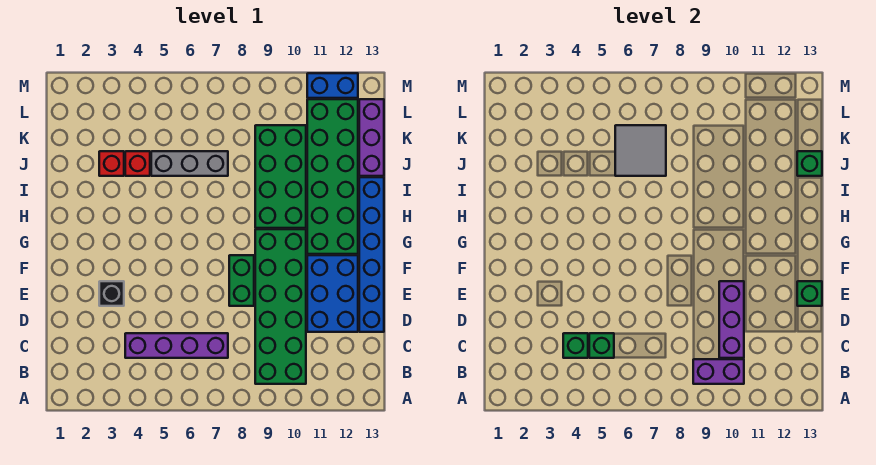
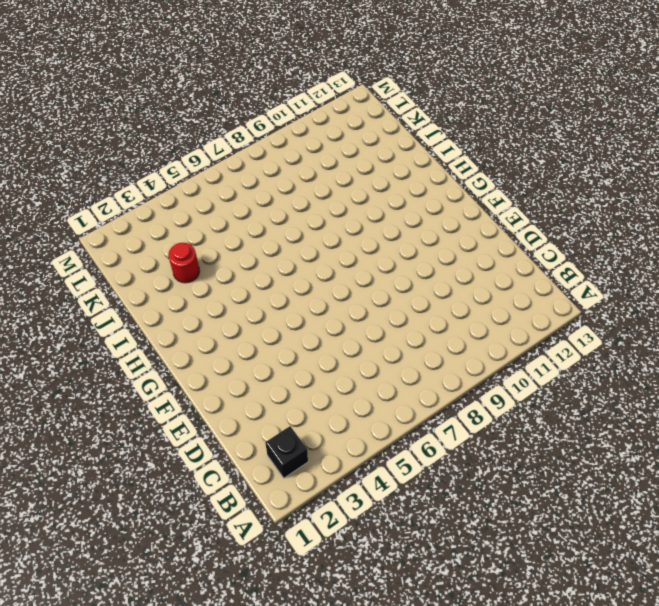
black 1x1 brick [265,426,308,478] -> black 1x1 brick moved to [99,281,124,306]
red 1x1 round brick [168,243,200,283] -> red 1x1 brick [99,151,124,176]
none -> green 2x6 brick [255,229,306,384]
none -> purple 1x4 brick [125,333,228,358]
none -> blue 2x3 brick [307,255,358,332]

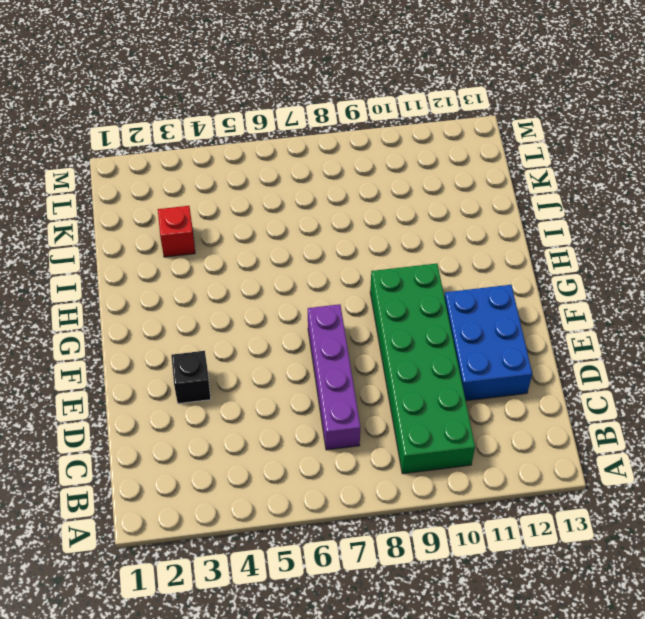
purple 1x4 brick [308,304,360,450] -> purple 1x4 brick turned to [125,333,228,358]
none -> blue 1x6 brick [359,177,384,332]
none -> green 1x2 brick [229,255,254,306]
none -> green 2x6 brick [307,99,358,254]

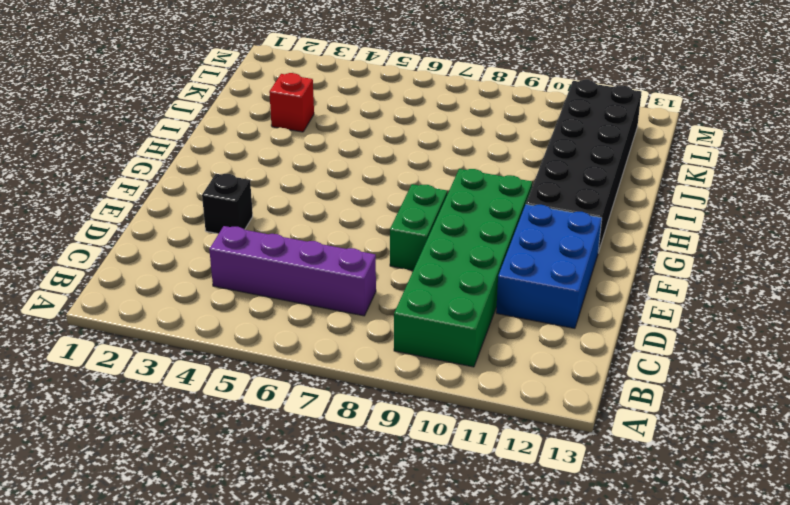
black 2x6 brick [526,80,641,252] -> green 2x6 brick [307,99,358,254]
none -> blue 1x6 brick [359,177,384,332]
none -> green 2x4 brick [255,125,306,228]
none -> red 1x1 brick [125,151,150,176]

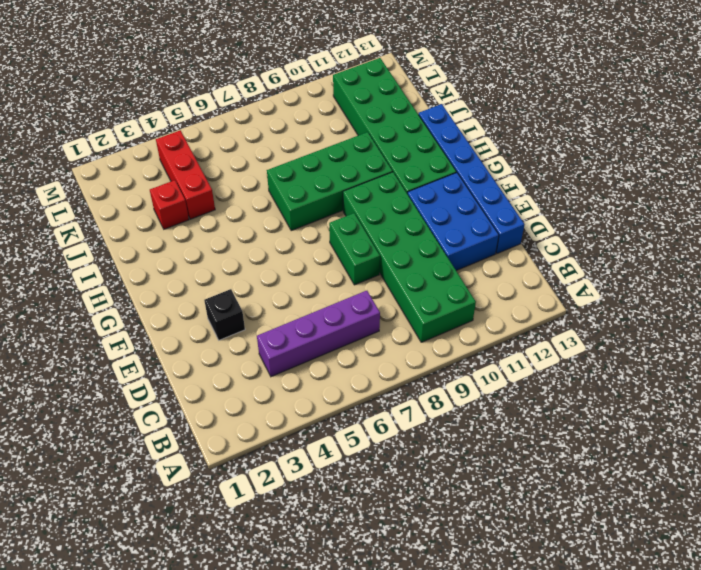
green 2x4 brick [267,132,393,231] -> green 2x4 brick turned to [255,125,306,228]
red 1x3 brick [156,130,215,219] -> red 1x1 brick [125,151,150,176]
none -> grey 1x3 brick [151,151,228,176]
none -> purple 1x3 brick [359,99,384,176]
none -> blue 1x2 brick [307,73,358,98]

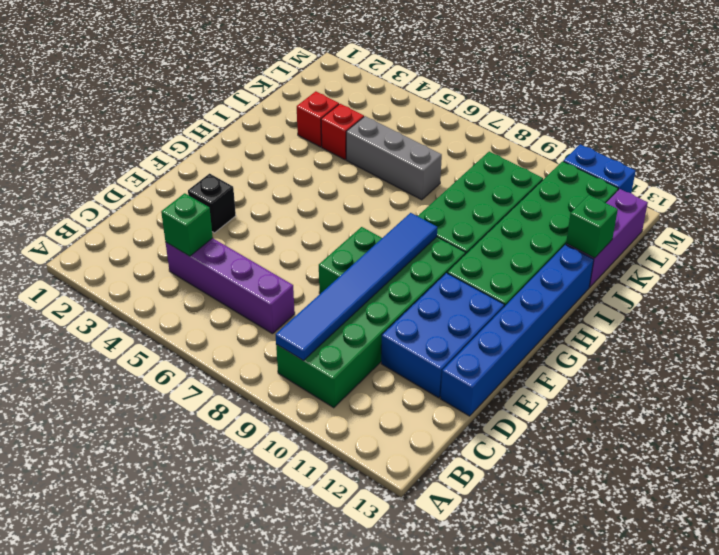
blue 1x6 tile [275,213,437,361] -> purple 1x2 brick [693,359,744,384]
none -> green 1x1 brick [589,333,614,358]
none -> purple 1x3 brick [719,281,744,358]
none -> green 1x1 brick [797,281,822,306]

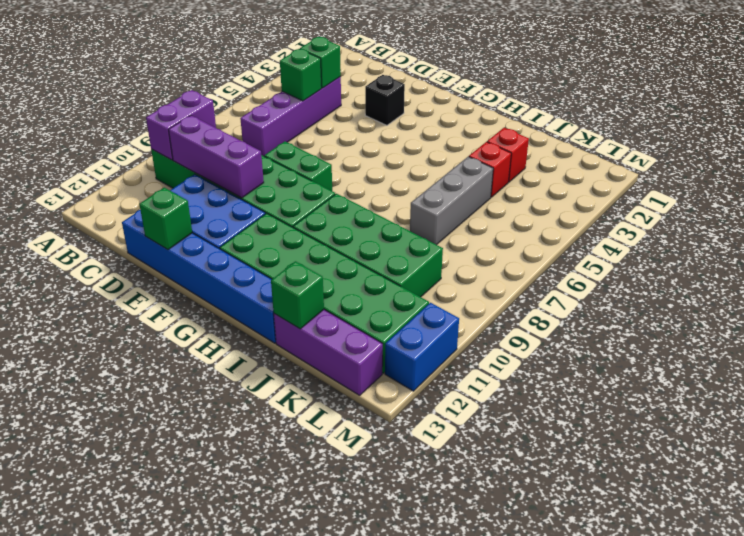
none -> grey 2x2 tile [615,125,666,176]

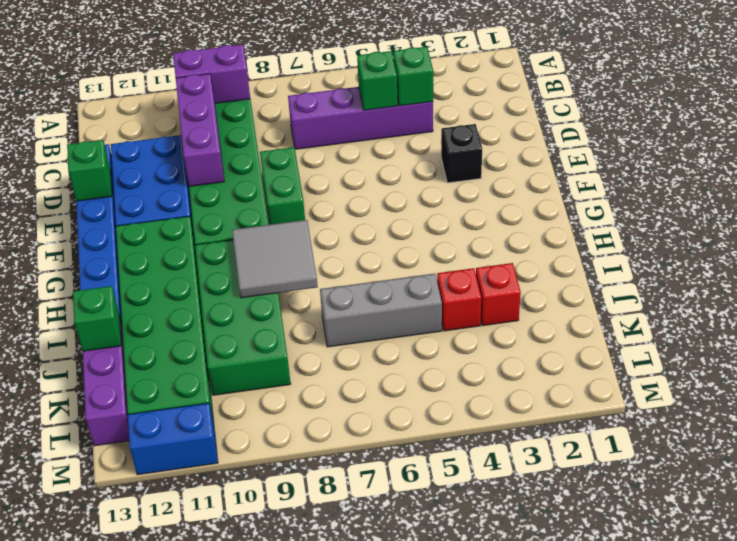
grey 2x2 tile [232,220,318,298] -> grey 2x2 tile moved to [615,125,666,176]

